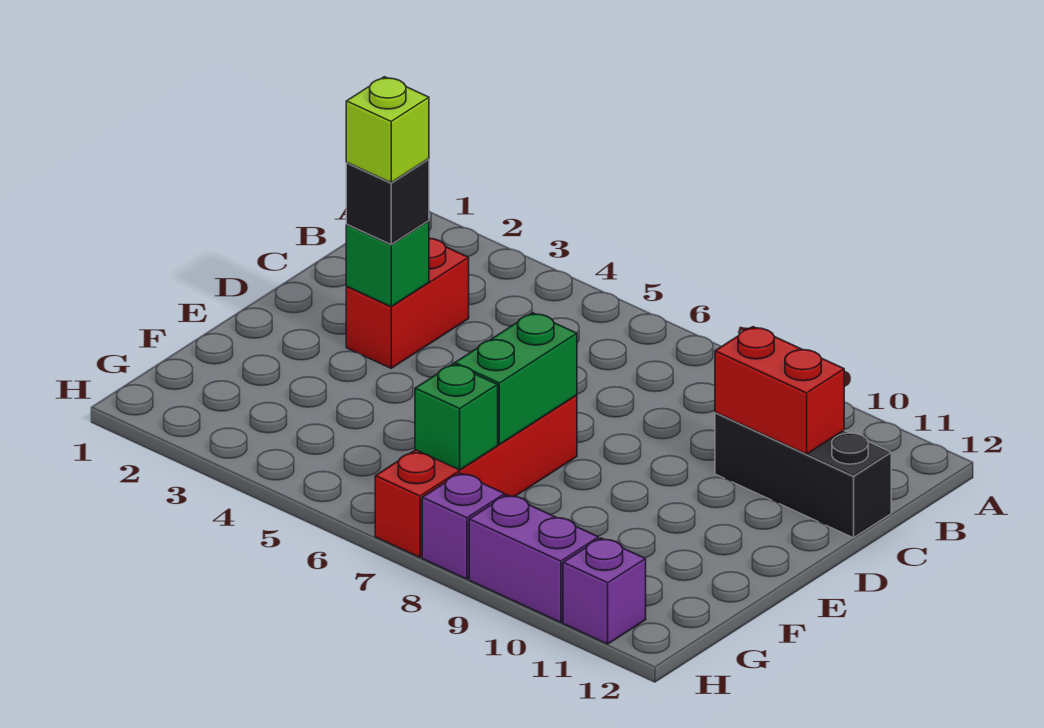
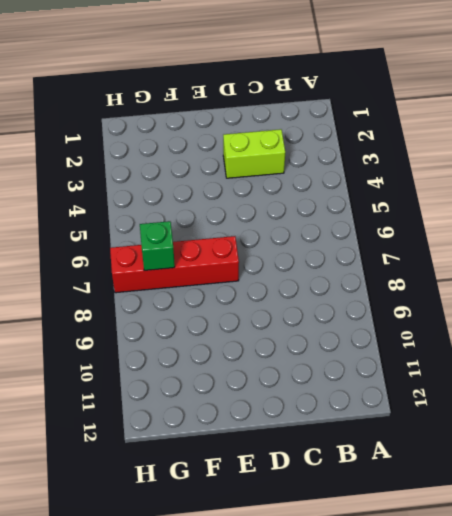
lime 1x2 brick [223,129,285,178] -> red 1x2 brick [346,238,469,368]
none -> black 1x3 brick [715,412,891,538]
none -> purple 1x1 brick [422,473,505,579]
none -> purple 1x2 brick [469,495,599,622]

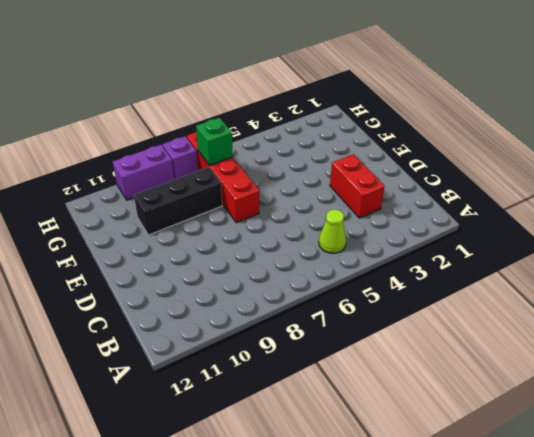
lime 1x1 cone [319,209,346,253] -> none
black 1x3 brick [134,167,222,235] -> black 1x3 brick moved to [715,412,891,538]
none -> purple 1x1 brick [563,538,646,644]
none -> red 1x2 brick [715,327,844,454]
none -> green 1x1 brick [346,221,429,306]

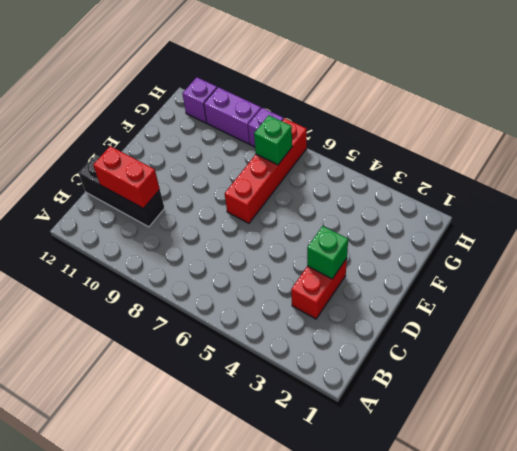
none -> green 1x2 brick [455,313,577,444]
none -> black 1x1 brick [346,159,429,244]
none -> lime 1x1 brick [346,77,429,183]

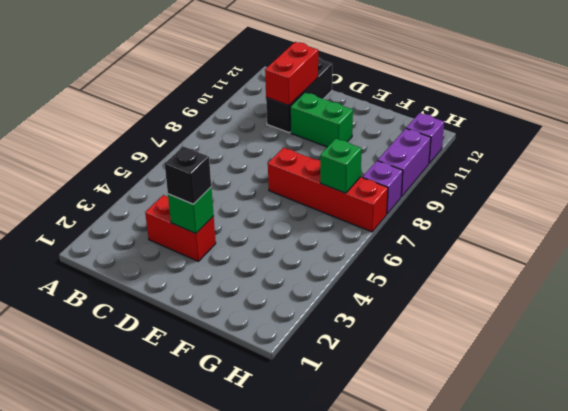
green 1x2 brick [290,93,353,147] -> green 1x2 brick moved to [455,313,577,444]
none -> lime 1x1 brick [346,77,429,183]

